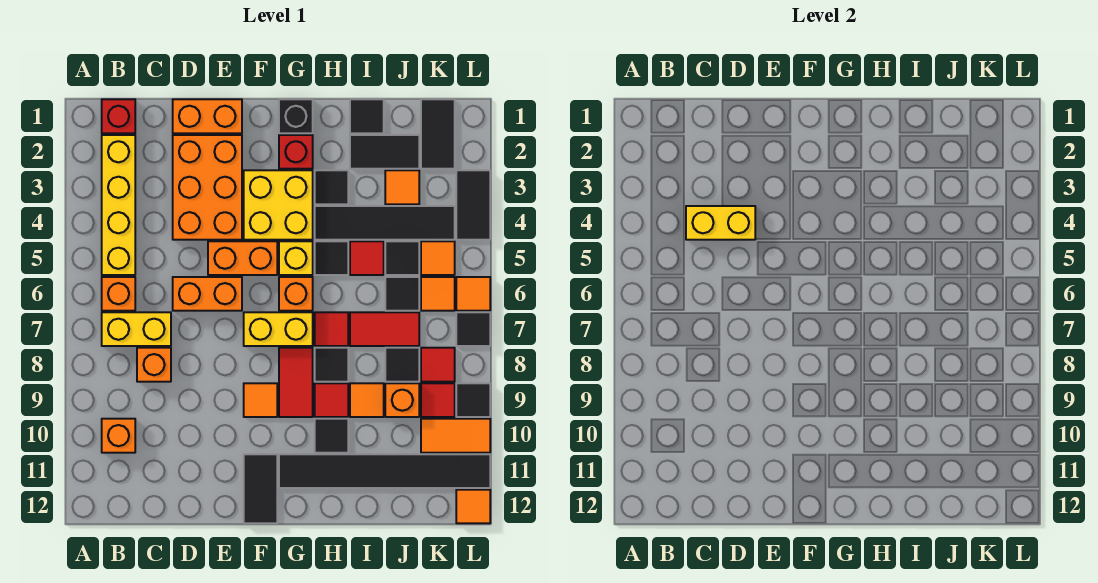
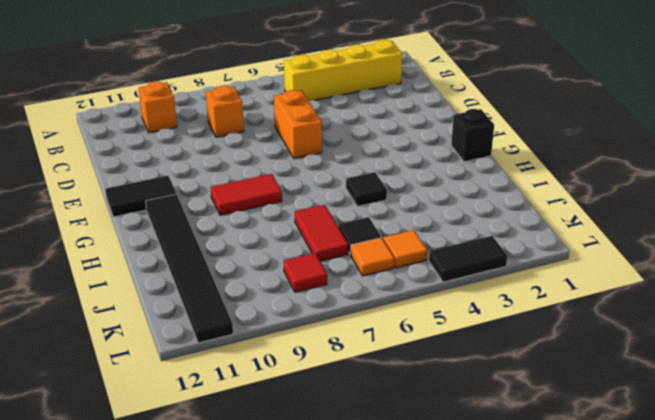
none -> red 1x1 brick [102,99,135,133]
none -> orange 1x1 brick [102,277,135,311]
none -> yellow 1x2 brick [102,312,171,346]
none -> orange 1x2 brick [173,99,242,133]

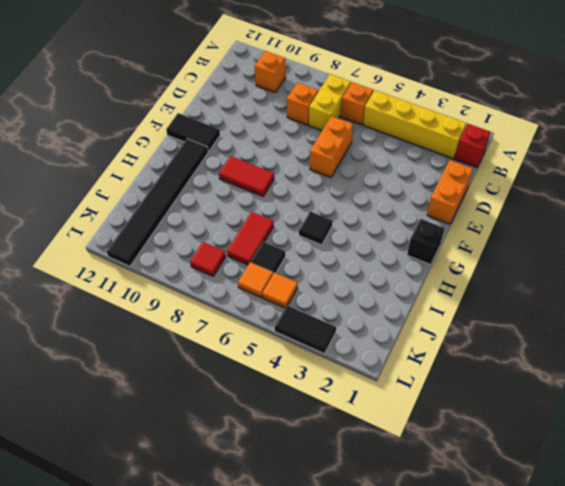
none -> orange 2x3 brick [173,135,242,240]
none -> orange 1x2 brick [208,241,277,275]
none -> yellow 2x2 brick [244,170,313,240]
none -> yellow 1x2 brick [244,312,313,346]

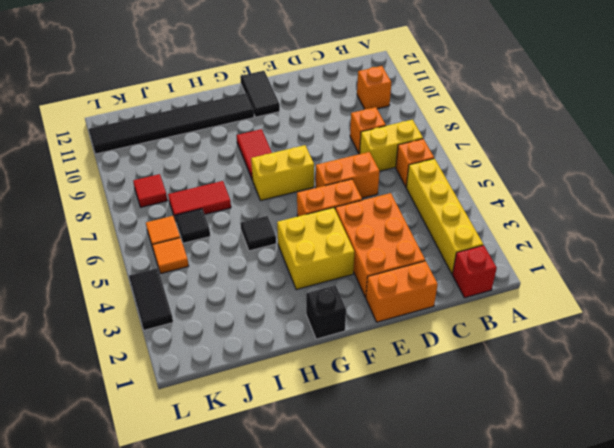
none -> orange 1x1 tile [244,383,277,417]
none -> red 1x1 brick [279,135,313,169]
none -> yellow 1x1 brick [279,241,313,275]
none -> orange 1x1 brick [279,277,313,311]

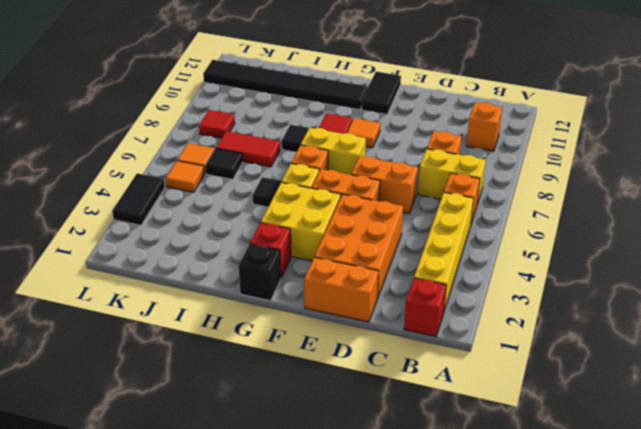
none -> black 1x1 tile [315,170,348,204]
none -> black 1x4 tile [315,206,455,240]
none -> red 1x1 tile [315,312,348,346]
none -> red 1x1 tile [315,383,348,417]

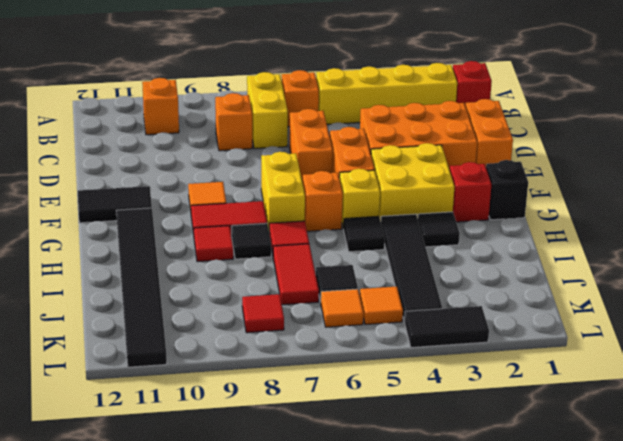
none -> black 1x1 tile [315,419,348,453]
none -> black 1x1 tile [350,99,384,133]
none -> black 1x2 tile [350,135,419,169]
none -> red 1x1 tile [350,241,384,275]

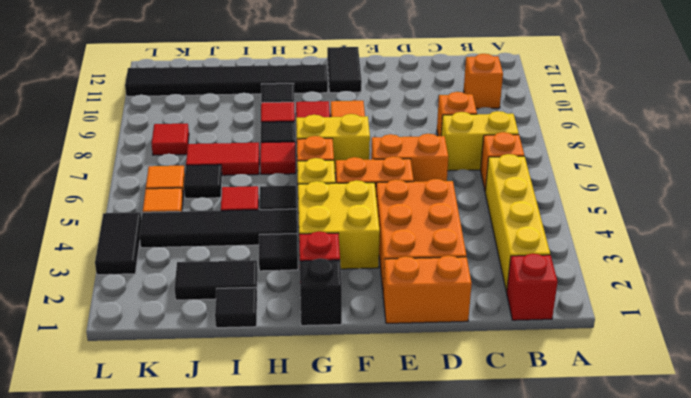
none -> orange 1x1 tile [350,383,384,417]
none -> orange 1x1 tile [385,170,419,204]
none -> black 1x1 tile [385,241,419,275]
none -> black 1x1 tile [385,348,419,382]

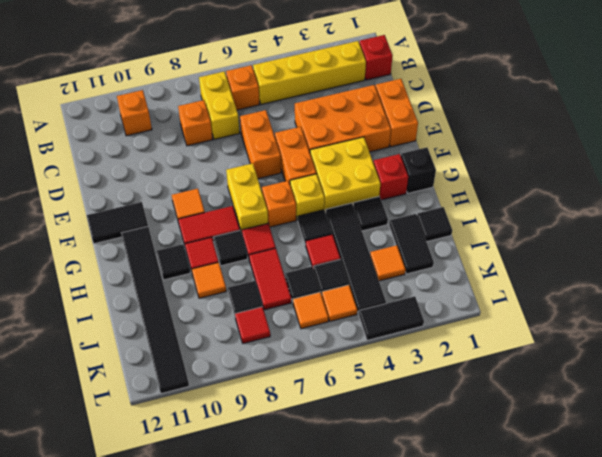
none -> orange 1x1 brick [385,383,419,417]
none -> black 1x2 tile [421,99,455,169]
none -> red 1x1 tile [421,383,455,417]
none -> orange 1x2 tile [421,419,490,453]

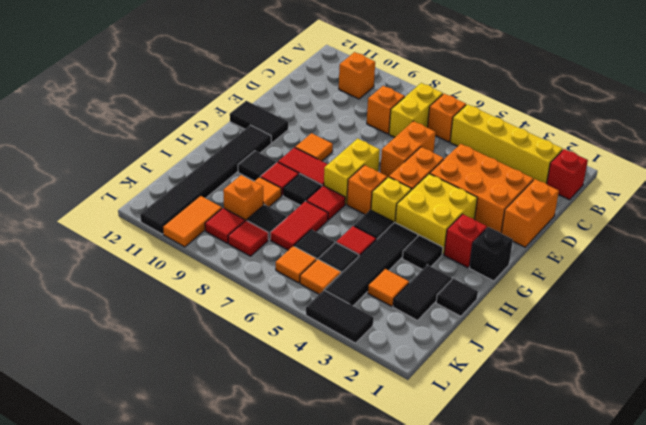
none -> black 1x2 tile [421,99,455,169]
none -> orange 1x1 tile [456,277,490,311]
none -> black 1x1 tile [456,312,490,346]
none -> black 1x1 tile [456,383,490,417]

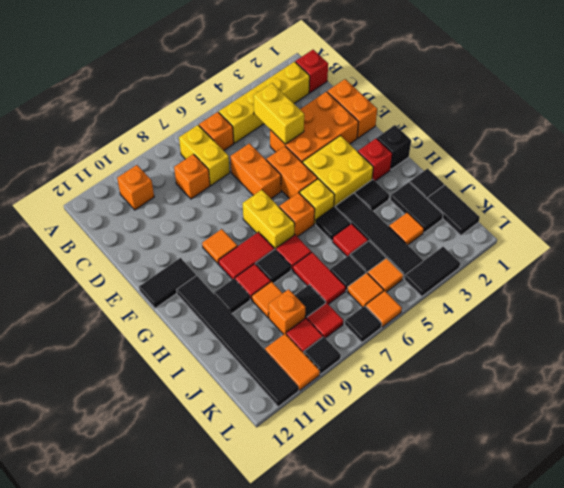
black 1x2 tile [427,185,480,235] -> black 1x2 tile turned to [421,99,455,169]
none -> orange 1x1 tile [456,490,490,523]

